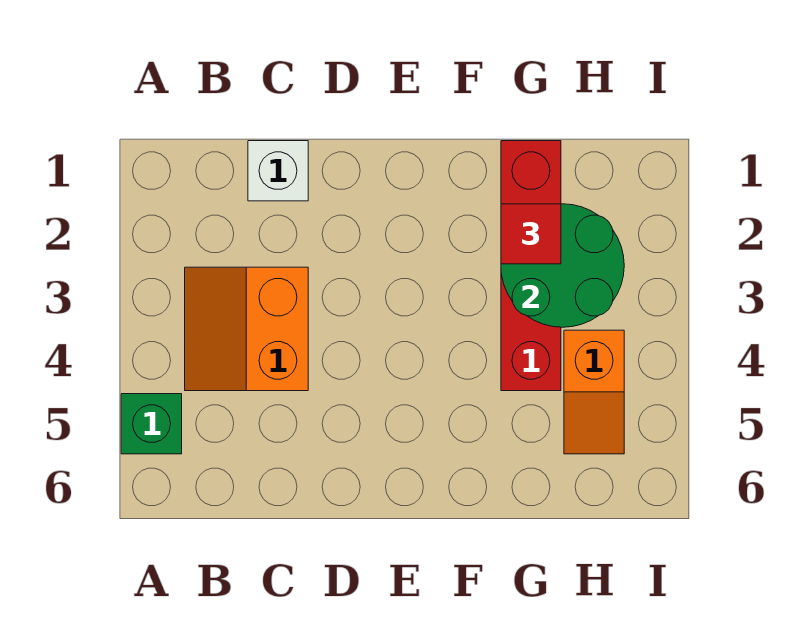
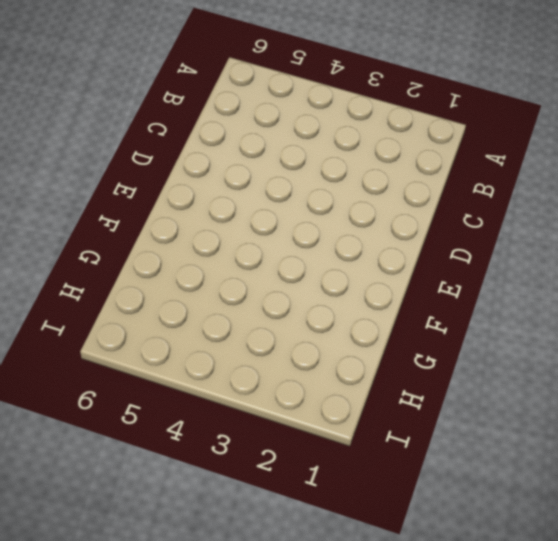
none -> green 1x1 brick [121,394,182,454]
none -> orange 2x2 slope [185,267,308,391]

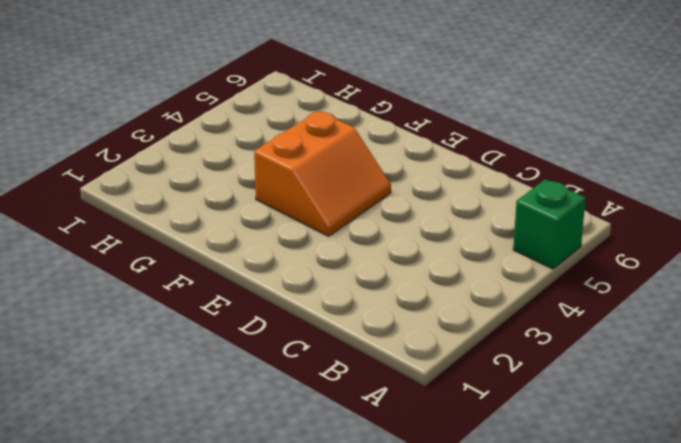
orange 2x2 slope [254,111,391,236] -> orange 2x2 slope moved to [185,267,308,391]
none -> white 1x1 brick [248,141,308,201]
none -> red 1x4 brick [501,141,561,391]

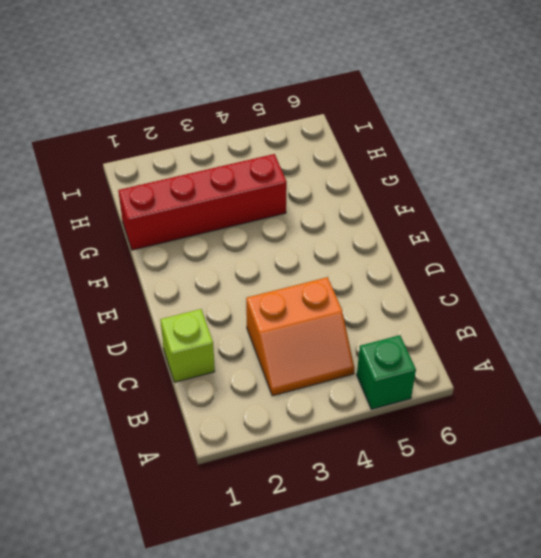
lime 1x1 brick [160,309,215,382] -> white 1x1 brick [248,141,308,201]
none -> orange 1x2 slope [564,330,624,454]
none -> green 2x2 round brick [501,204,624,327]

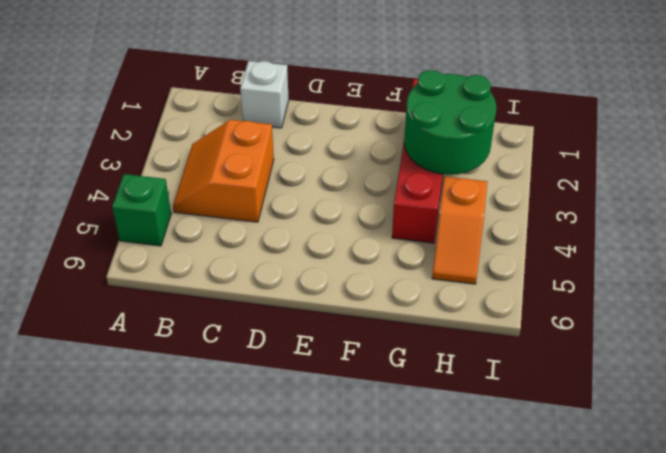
none -> red 1x1 tile [501,204,561,264]

